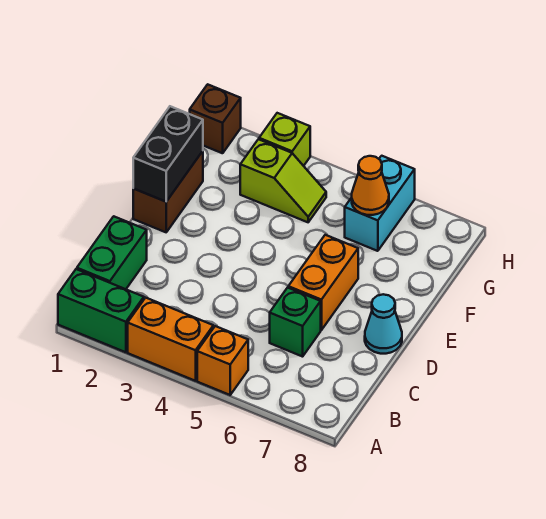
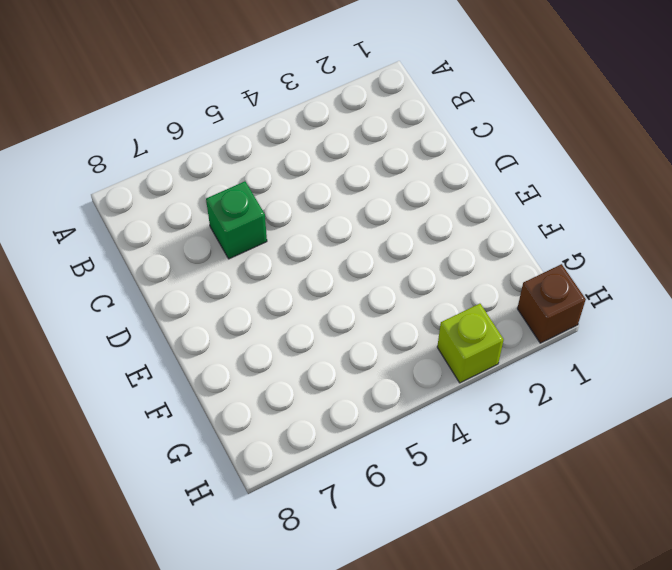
none -> green 1x2 brick [58,269,144,352]
none -> orange 1x2 brick [128,298,213,381]
none -> orange 1x1 brick [197,326,248,395]

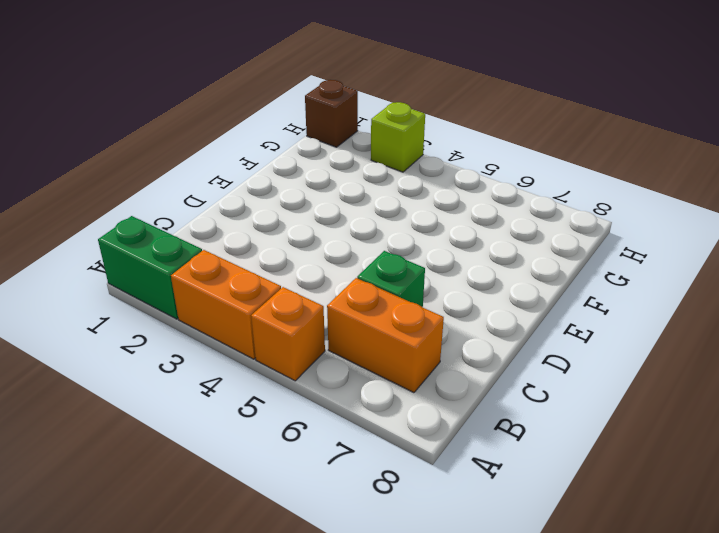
orange 1x2 brick [327,278,444,393] -> orange 1x2 brick turned to [288,235,358,330]
none -> green 1x2 brick [77,216,147,289]
none -> cyan 1x1 cone [365,294,402,354]
none -> brown 1x2 brick [133,151,203,232]

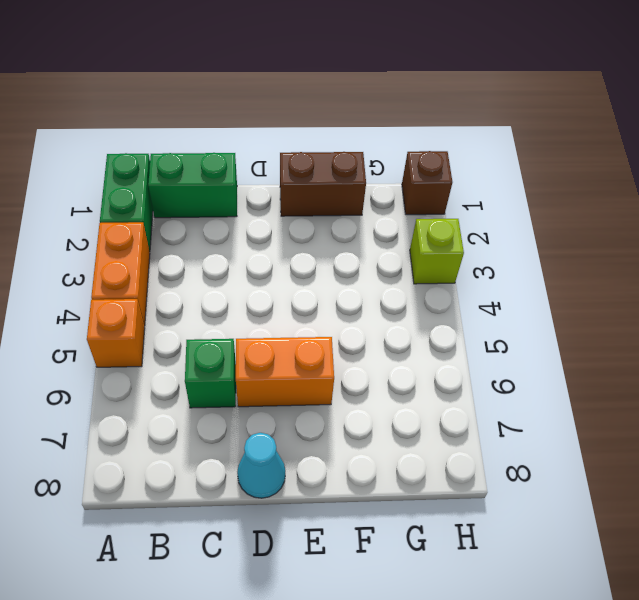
none -> lime 1x2 slope [240,139,326,222]
none -> cyan 1x2 brick [345,156,415,251]
none -> black 1x2 brick [133,106,203,202]

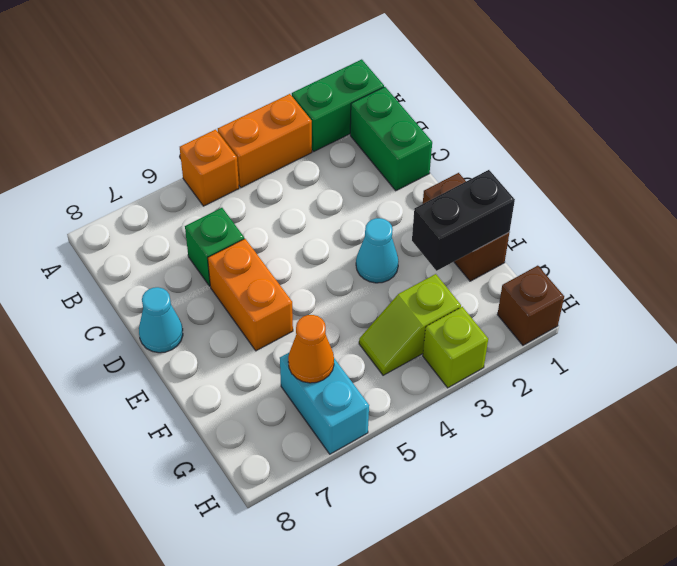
cyan 1x1 cone [356,218,399,283] -> none
black 1x2 brick [412,170,515,271] -> black 1x2 brick turned to [133,106,203,202]

